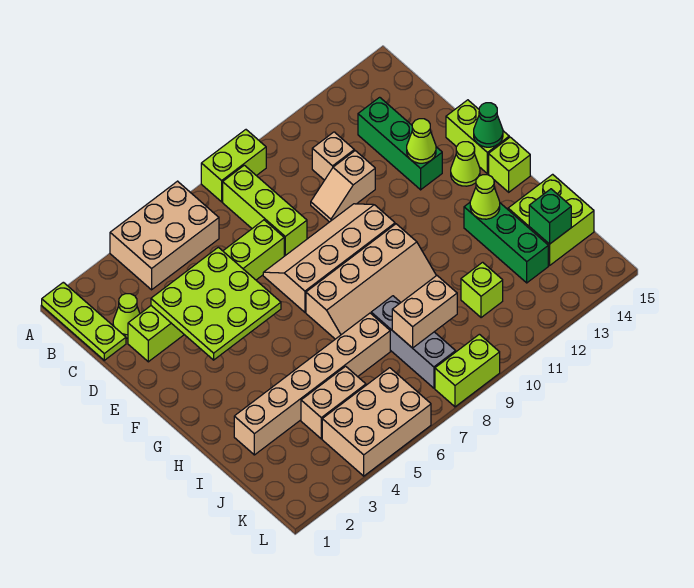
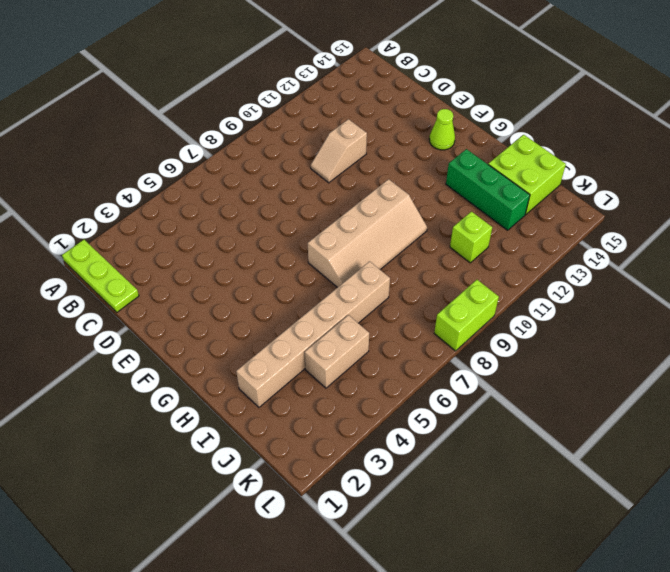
none -> tan 2x3 brick [110,181,219,290]
none -> lime 1x2 brick [201,130,266,202]
none -> lime 1x3 brick [223,165,307,256]

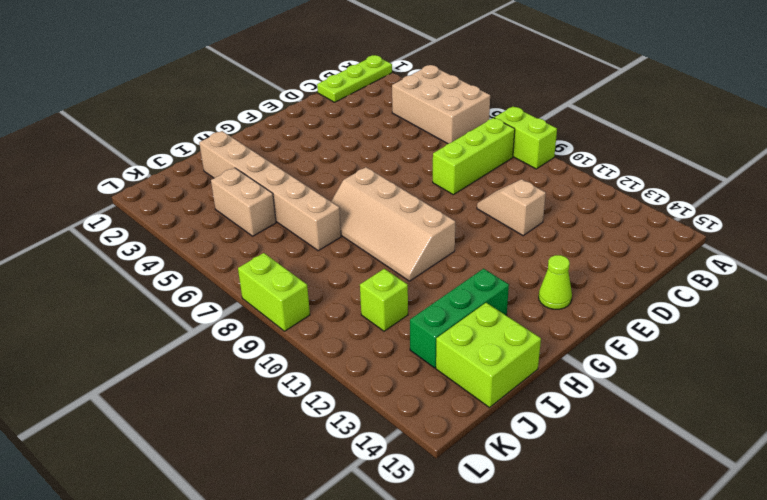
none -> lime 1x1 cone [113,294,140,338]
none -> tan 1x1 brick [312,132,354,180]
none -> green 1x3 brick [358,97,442,190]

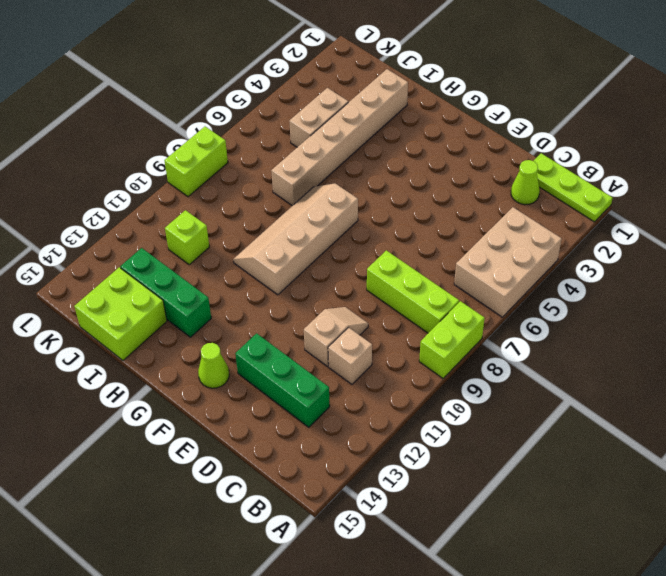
none -> lime 1x6 brick [128,220,284,362]
none -> tan 2x4 slope [263,204,395,312]
none -> lime 1x2 brick [446,100,509,174]

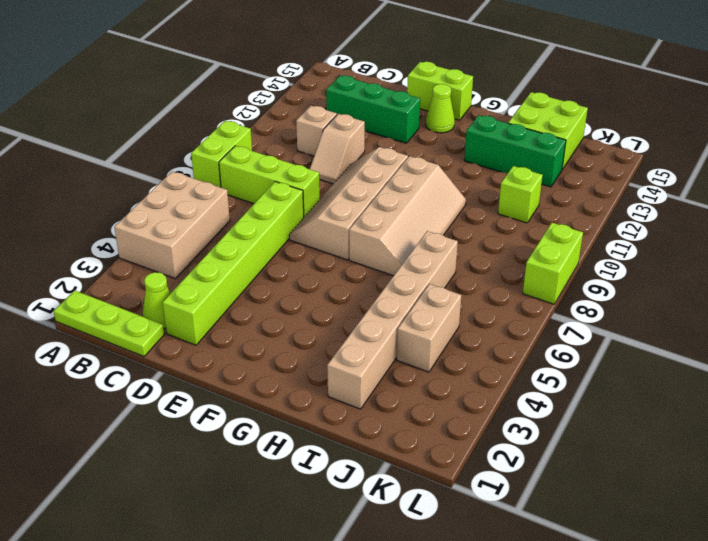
none -> lime 1x1 brick [489,137,530,192]
none -> grey 1x3 brick [371,296,456,388]
none -> tan 2x3 brick [322,368,431,476]

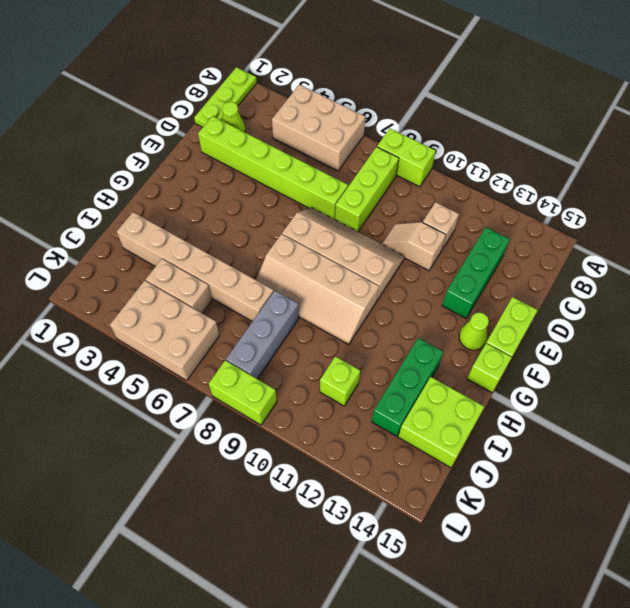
none -> lime 3x3 plate [151,247,281,360]
none -> lime 1x1 cone [407,119,436,163]
none -> green 1x1 cone [474,103,503,147]

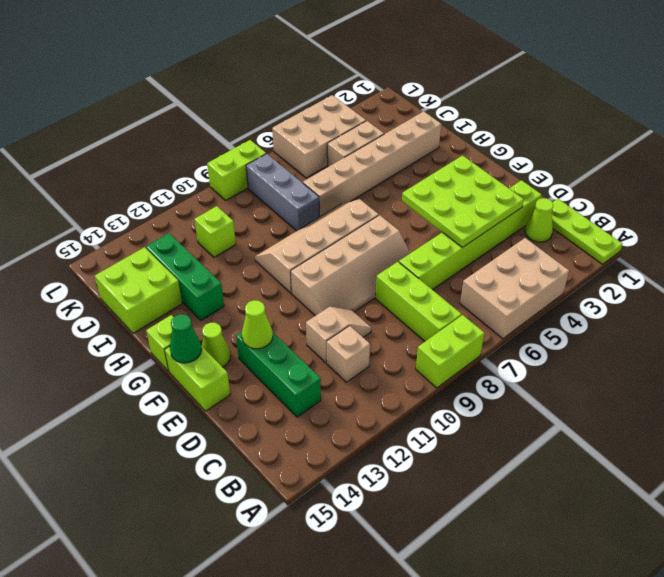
none -> lime 1x1 cone [470,175,500,219]
none -> tan 1x2 brick [392,276,457,348]
none -> green 1x1 brick [529,189,571,244]

